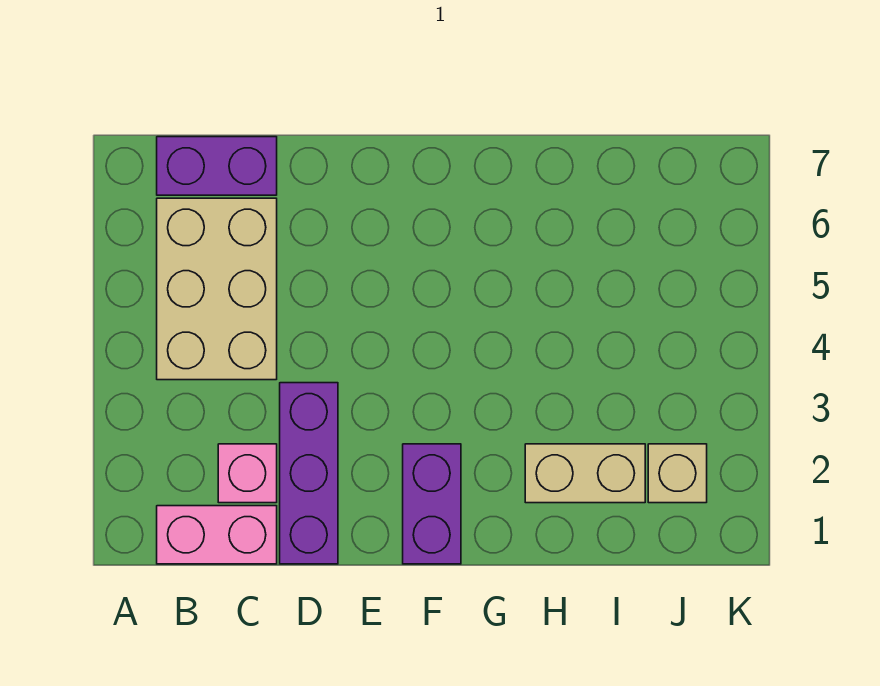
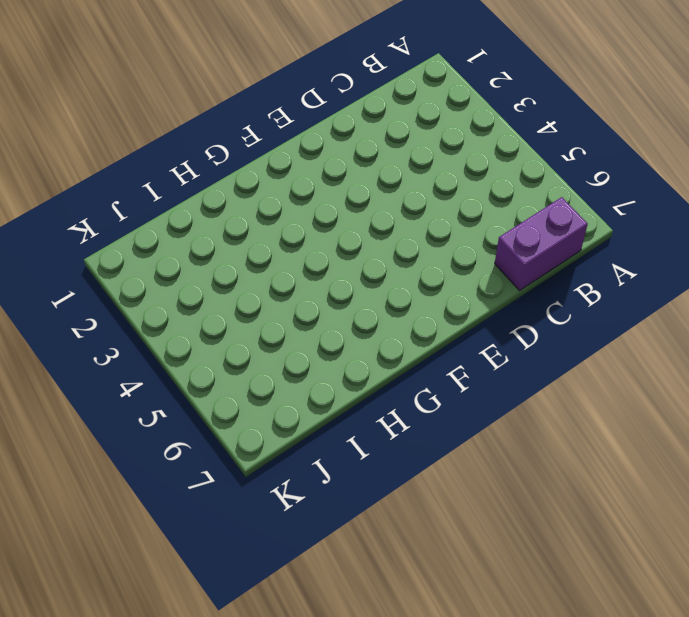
none -> pink 1x2 brick [157,506,277,564]
none -> tan 2x3 brick [157,198,277,380]

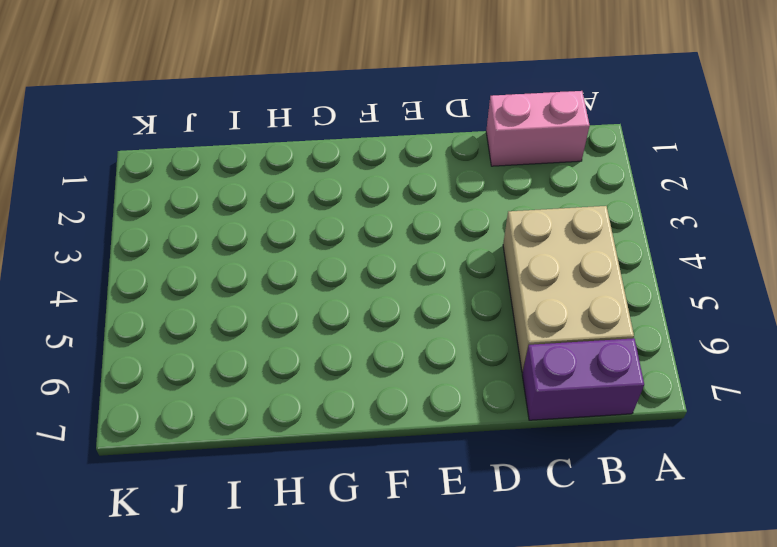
none -> pink 1x1 brick [218,444,277,503]
none -> purple 1x3 brick [280,383,338,564]

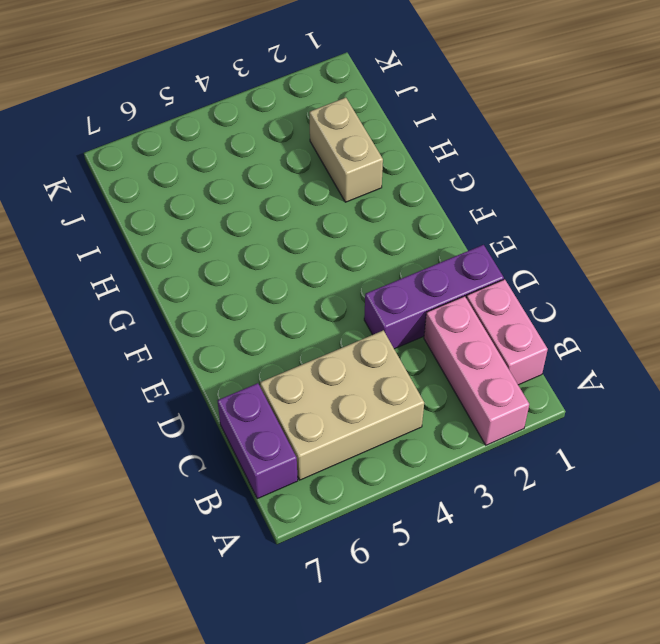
pink 1x3 brick [424,296,529,445] -> pink 1x1 brick [218,444,277,503]
none -> purple 1x2 brick [403,444,461,564]
none -> tan 1x1 brick [648,444,707,503]

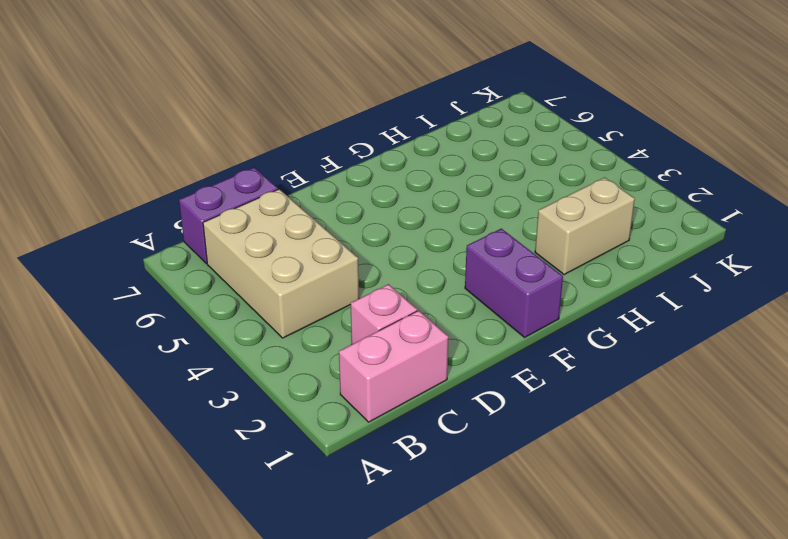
none -> purple 1x3 brick [280,383,338,564]
none -> tan 1x1 brick [648,444,707,503]

